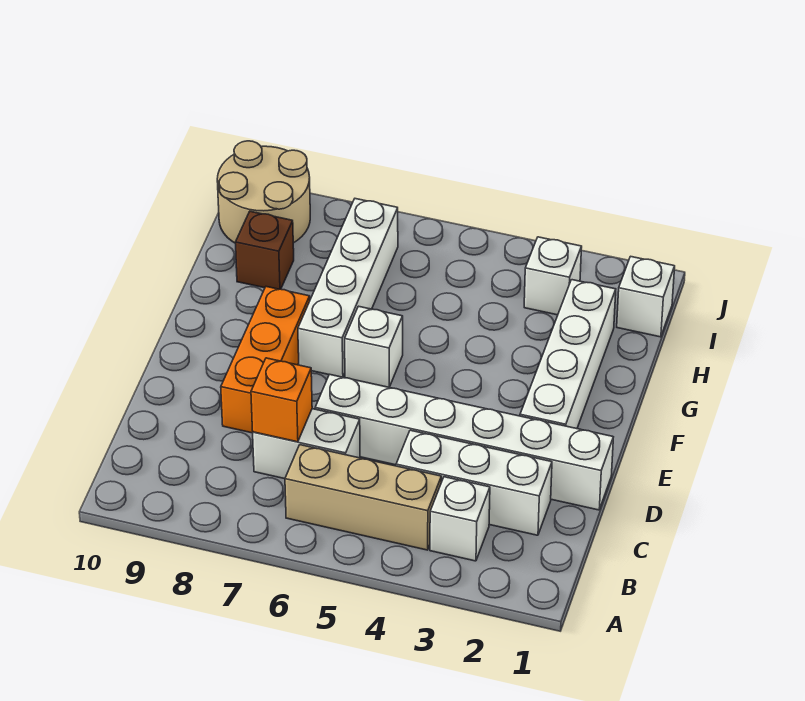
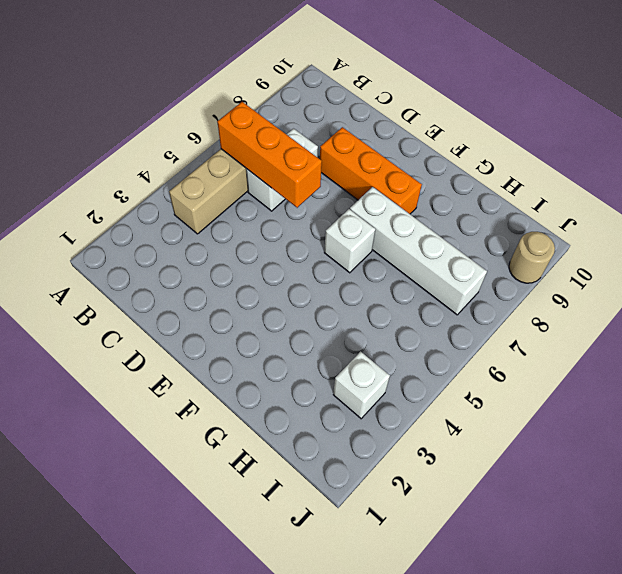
orange 1x3 brick [218,102,322,208] -> none
tan 1x1 round brick [509,232,555,283] -> tan 2x2 round brick [217,141,310,243]
none -> white 1x1 brick [430,477,490,561]
none -> white 1x3 brick [396,430,552,535]
none -> white 1x6 brick [315,374,613,510]

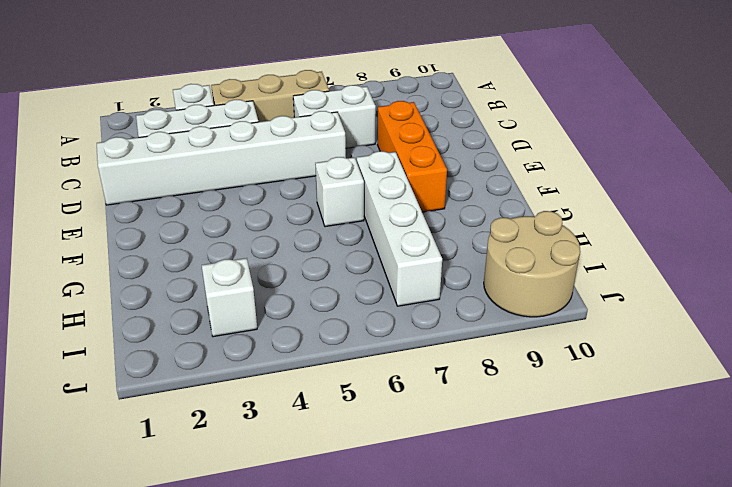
none -> white 1x4 brick [520,280,616,429]
none -> brown 1x1 brick [235,211,294,289]
none -> white 1x1 brick [617,256,675,337]

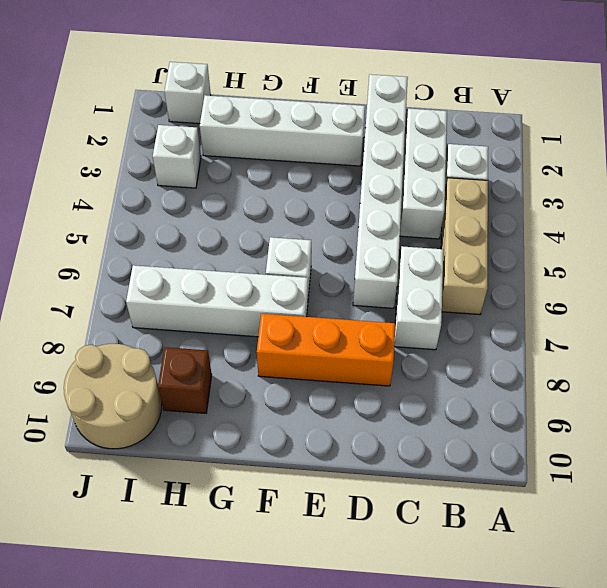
none -> orange 1x1 brick [251,358,312,442]

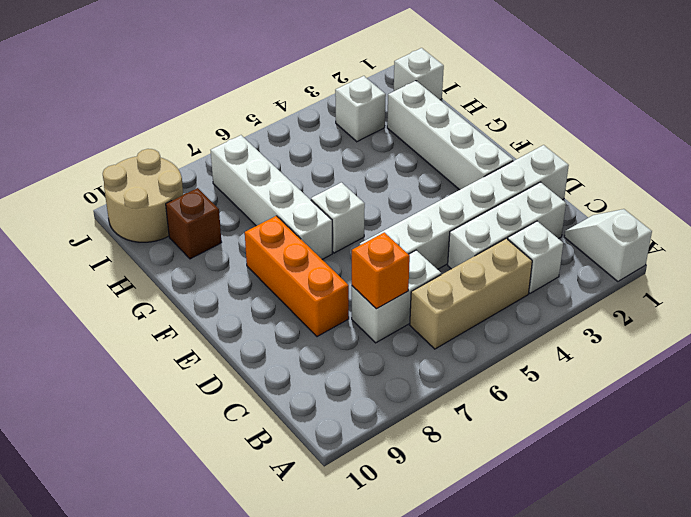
white 1x2 slope [564,209,652,282] -> none

